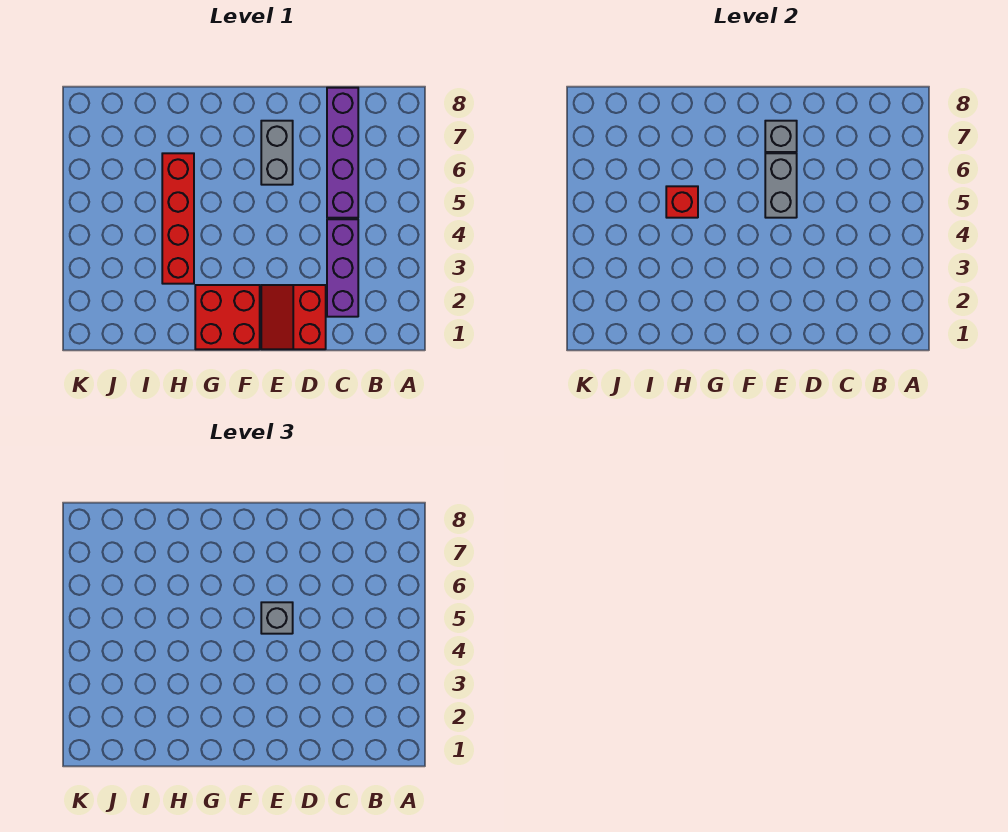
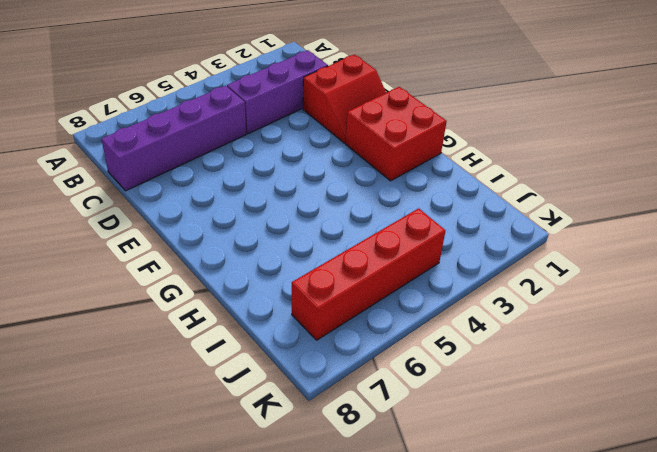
red 1x4 brick [292,208,445,340] -> red 1x4 brick moved to [162,153,194,284]
none -> grey 1x2 brick [261,121,293,185]
none -> grey 1x2 brick [765,153,797,218]

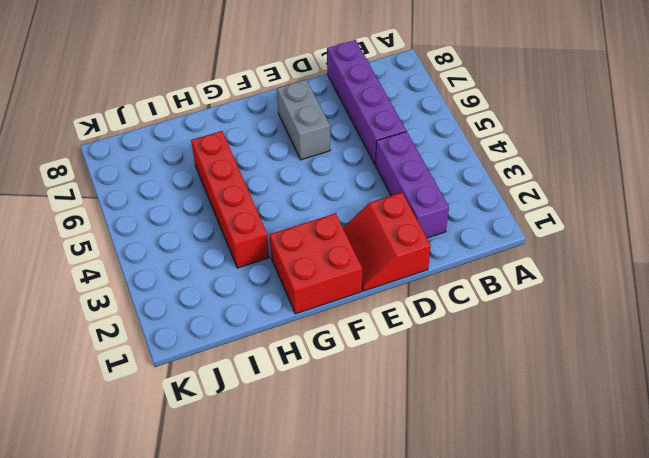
none -> grey 1x2 brick [765,153,797,218]
none -> grey 1x1 brick [765,121,797,152]

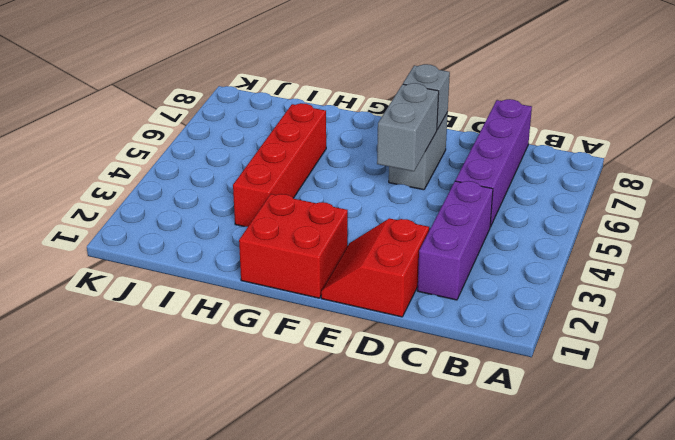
none -> red 1x1 brick [666,186,698,218]
none -> grey 1x1 brick [261,602,293,634]

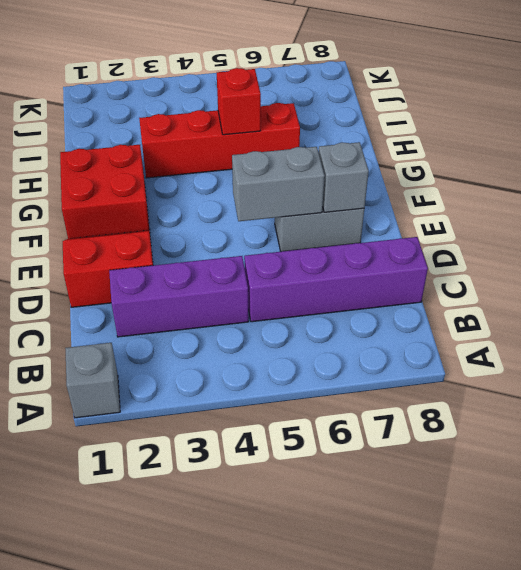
grey 1x1 brick [65,343,120,418] -> grey 1x1 brick moved to [261,602,293,634]

